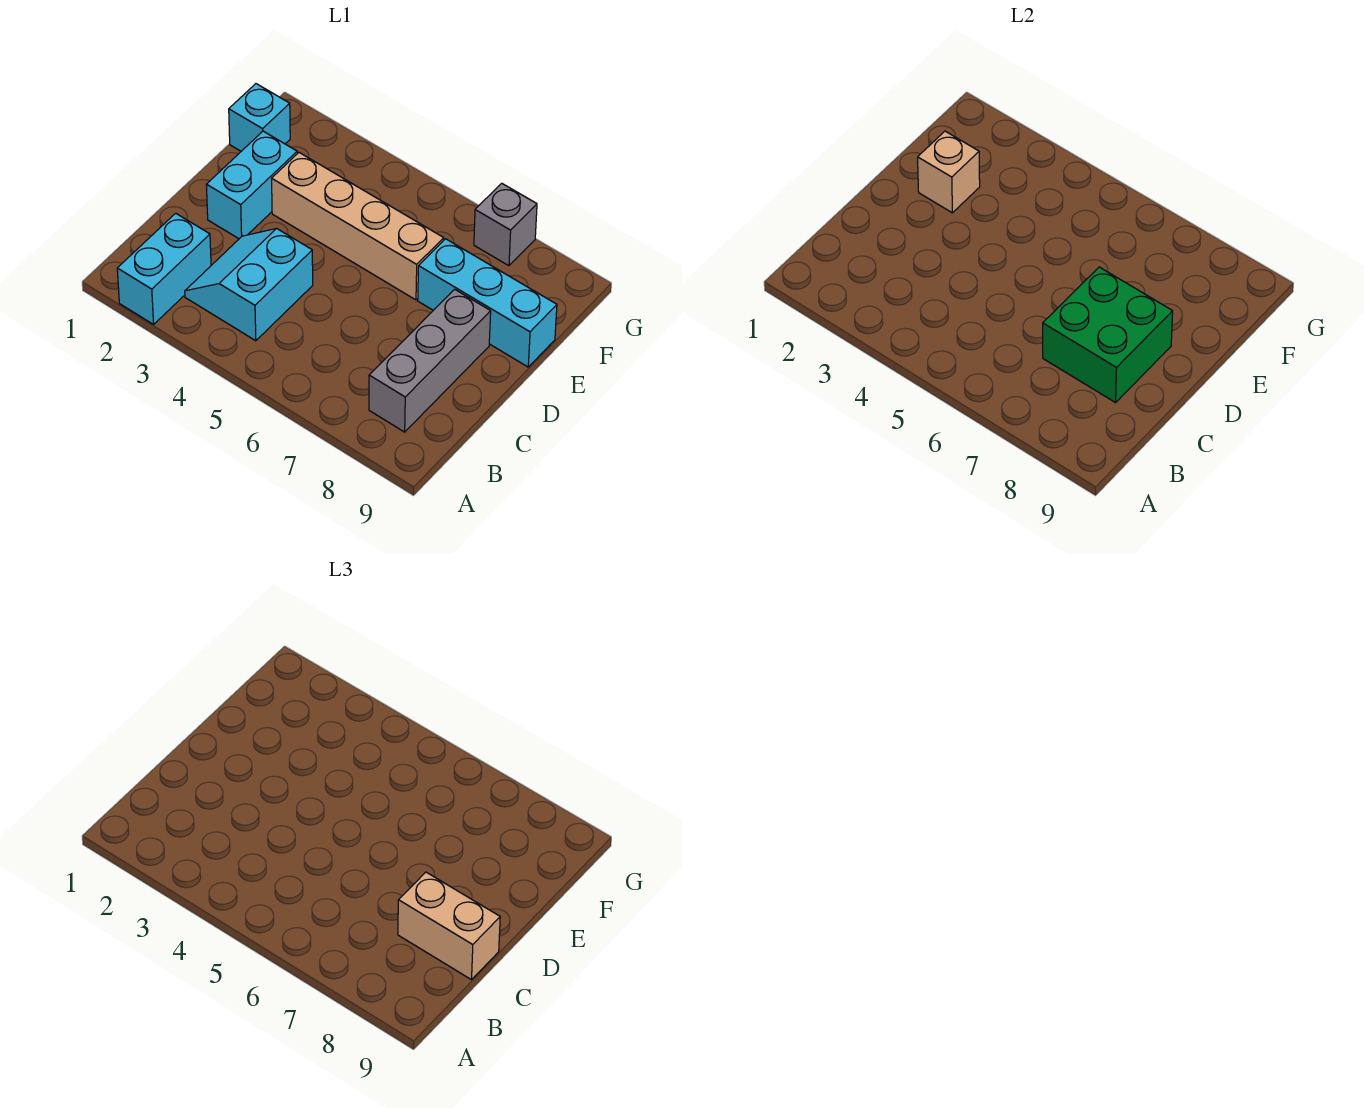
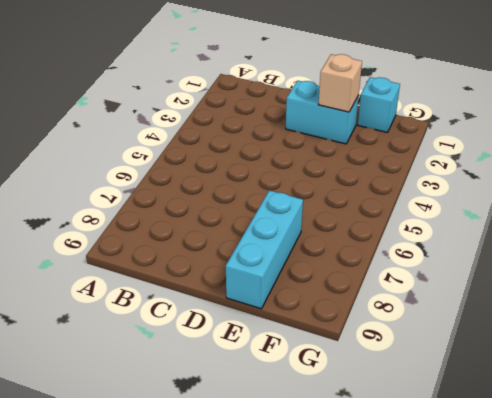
none -> cyan 1x2 brick [117,213,211,324]
none -> cyan 2x2 slope [185,229,313,341]

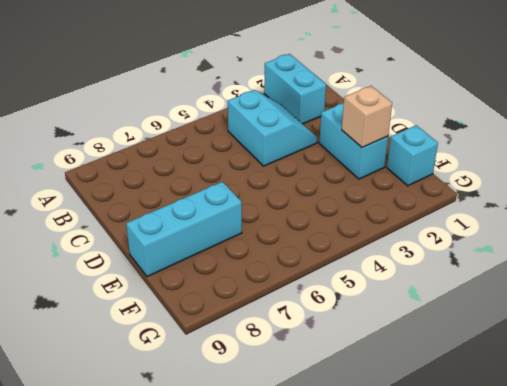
none -> grey 1x3 brick [369,289,491,432]
none -> tan 1x4 brick [272,153,444,300]

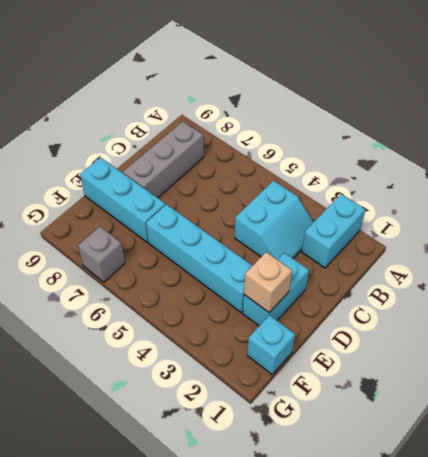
cyan 1x4 brick [146,204,252,313] -> tan 1x4 brick [272,153,444,300]
none -> green 2x2 brick [1043,267,1173,403]
none -> tan 1x2 brick [398,872,500,980]

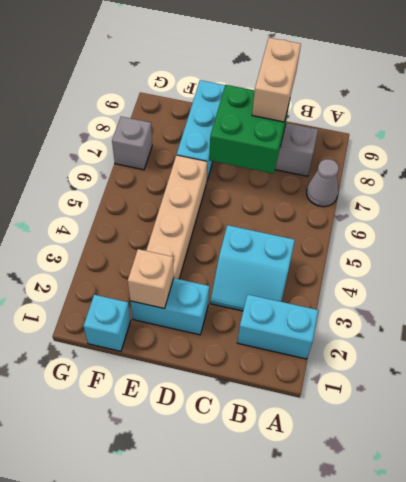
grey 1x1 cone [307,159,339,207] -> none

